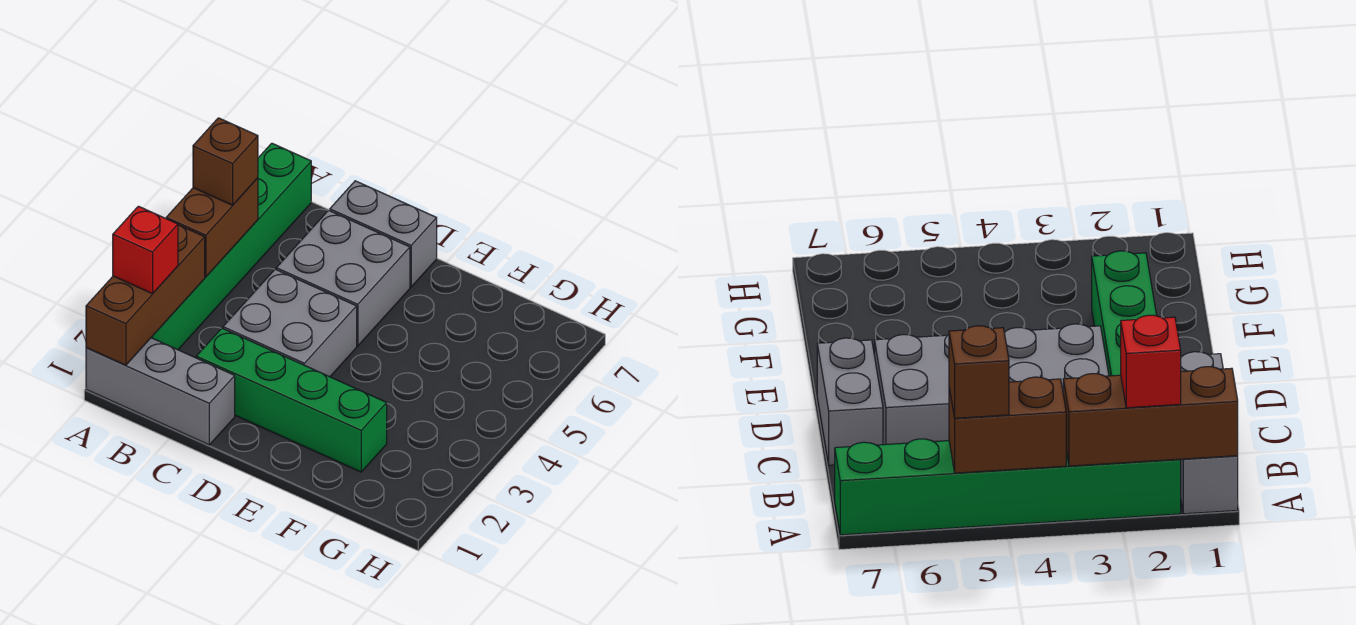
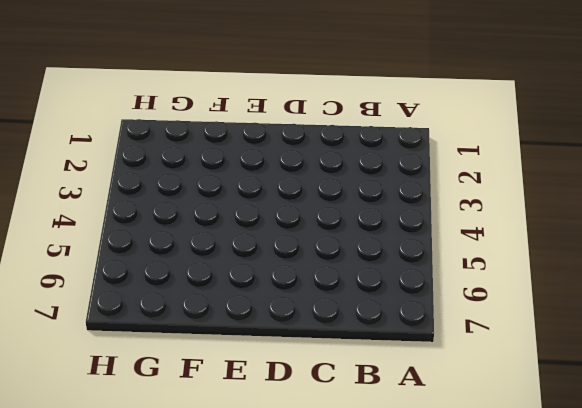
none -> grey 1x3 brick [86,338,235,445]
none -> green 1x6 brick [151,143,311,350]

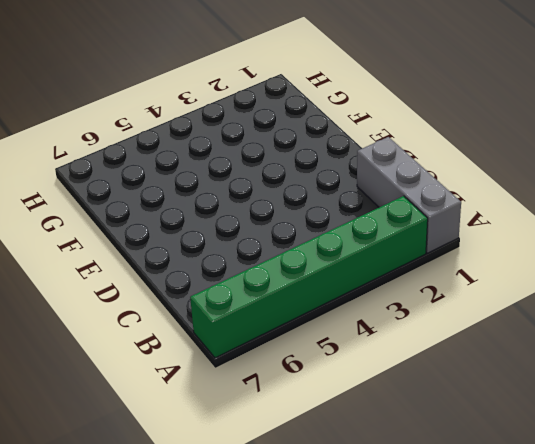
none -> green 1x4 brick [196,328,387,472]
none -> grey 2x2 brick [223,269,357,377]

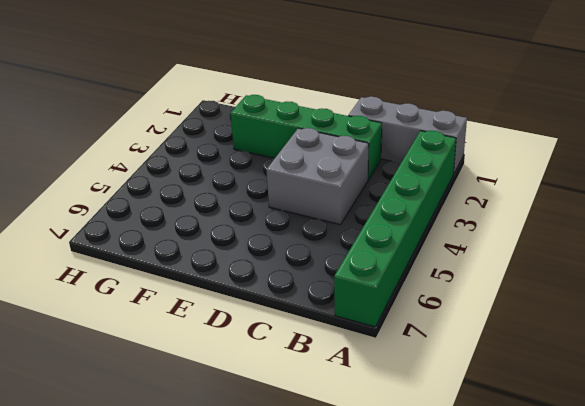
none -> grey 2x2 brick [276,210,410,346]
none -> grey 1x2 brick [330,181,437,287]

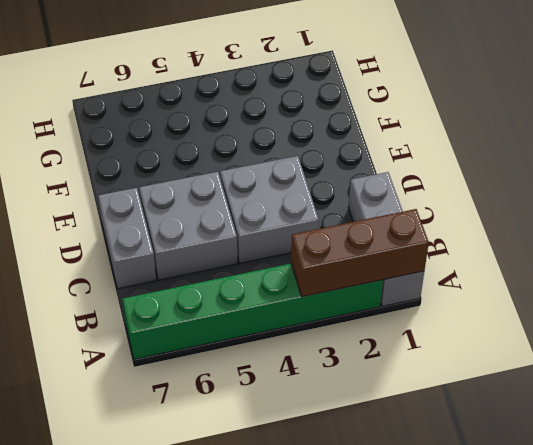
none -> green 1x4 brick [196,328,387,472]
none -> brown 1x2 brick [166,178,258,277]

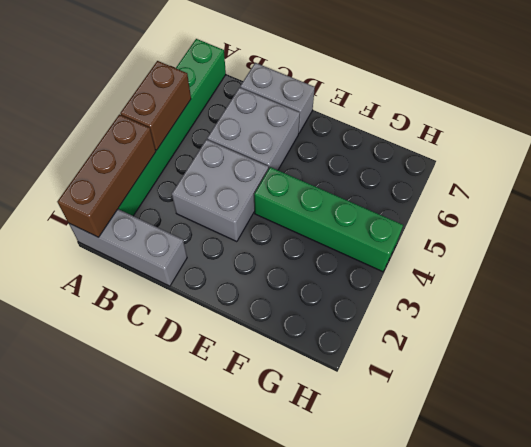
green 1x4 brick [254,167,403,272] -> green 1x4 brick moved to [196,328,387,472]
none -> red 1x1 brick [113,206,178,294]
none -> brown 1x1 brick [193,118,258,205]

